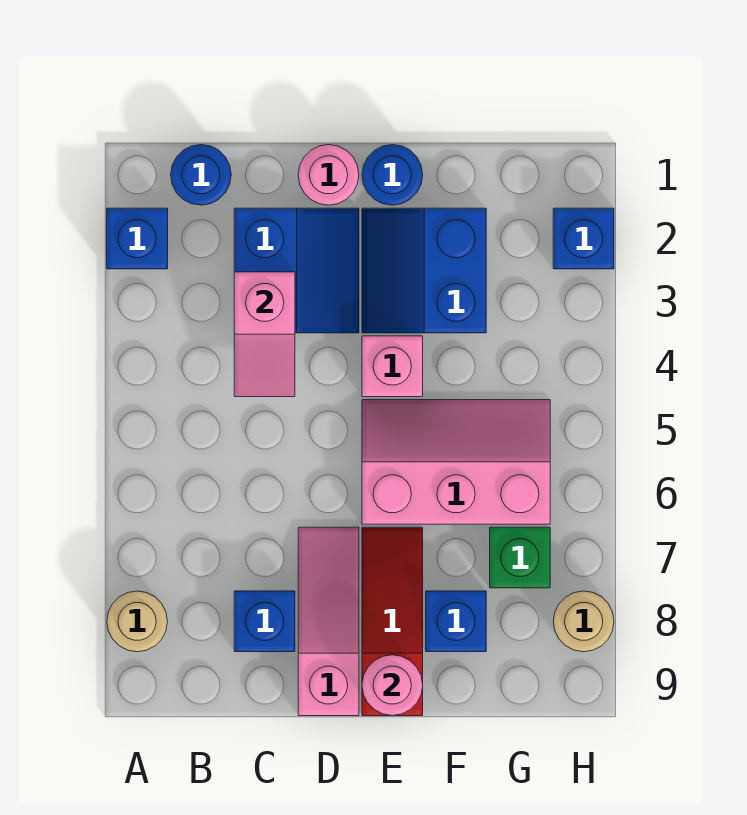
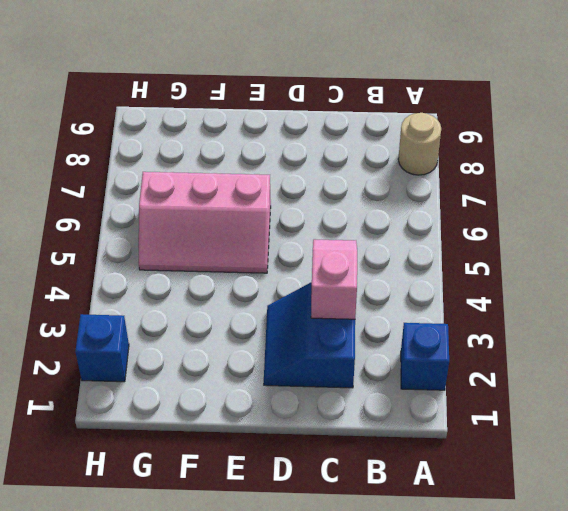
none -> blue 1x1 round brick [171,145,231,205]
none -> blue 1x1 brick [234,591,295,652]
none -> pink 1x1 round brick [298,145,359,205]

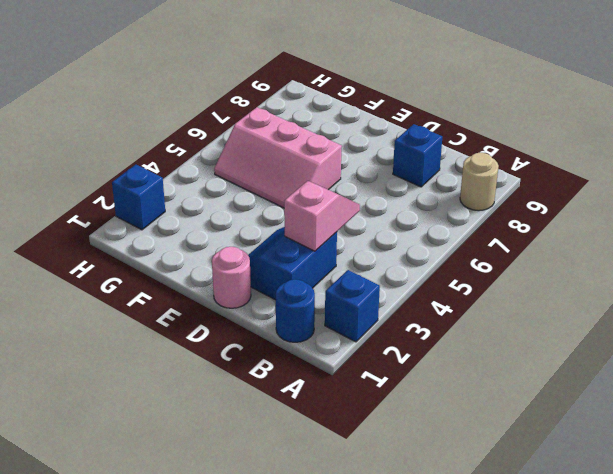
none -> pink 1x3 slope [298,527,359,716]
none -> blue 1x1 round brick [362,145,423,205]
none -> blue 2x2 slope [362,208,486,333]

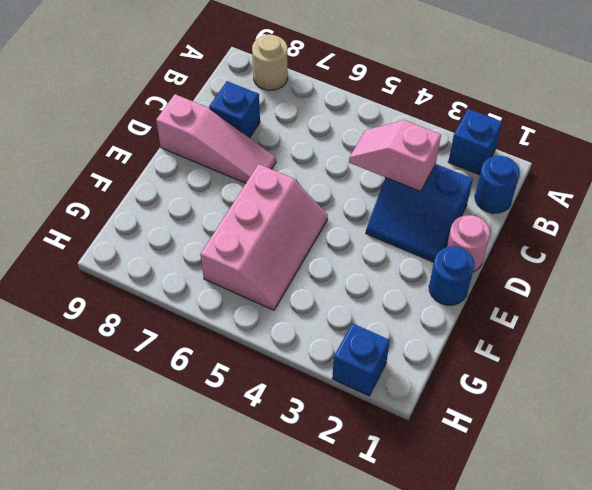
none -> blue 2x2 slope [362,208,486,333]
none -> pink 1x1 brick [362,336,423,397]
none -> red 1x3 slope [362,527,423,716]

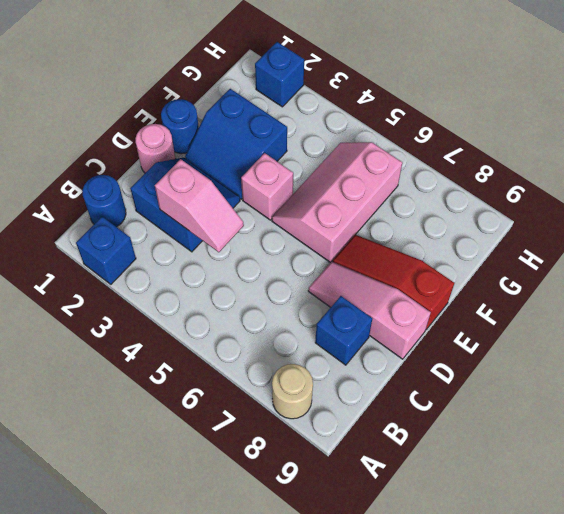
none -> blue 1x1 brick [426,591,486,652]
none -> green 1x1 brick [490,527,550,588]
none -> tan 1x1 round brick [553,591,614,652]

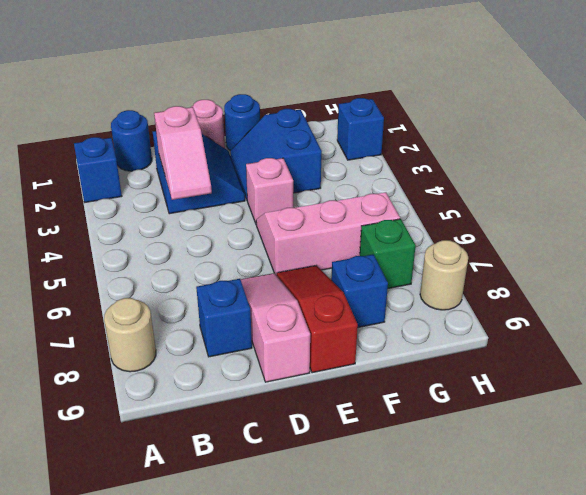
none -> pink 1x1 round brick [362,655,423,716]

